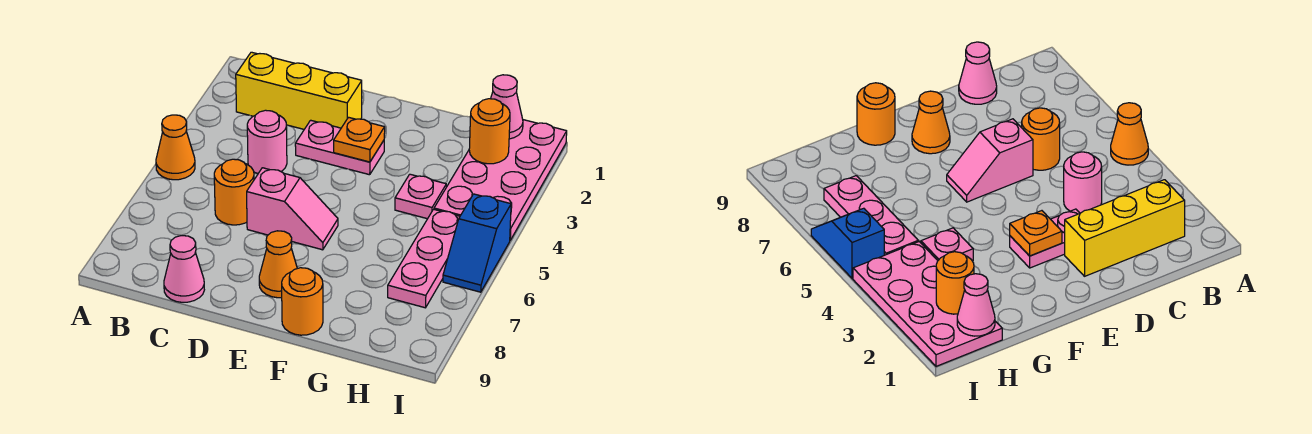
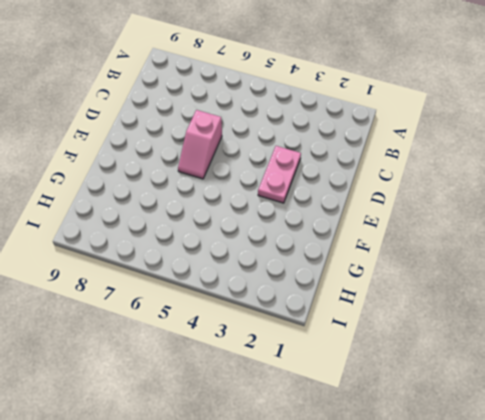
none -> orange 1x1 cone [156,115,195,180]
none -> yellow 1x3 brick [236,52,362,129]
none -> pink 1x1 round brick [247,110,287,174]

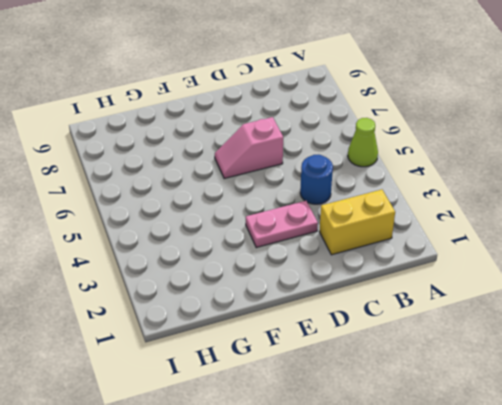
lime 1x1 cone [348,118,378,167] -> orange 1x1 cone [156,115,195,180]
yellow 1x2 brick [319,189,395,255] -> yellow 1x3 brick [236,52,362,129]
blue 1x1 round brick [300,155,333,204] -> pink 1x1 round brick [247,110,287,174]
none -> orange 1x1 round brick [214,159,254,225]
none -> pink 1x1 cone [164,236,204,302]
none -> orange 1x1 cone [259,231,297,298]

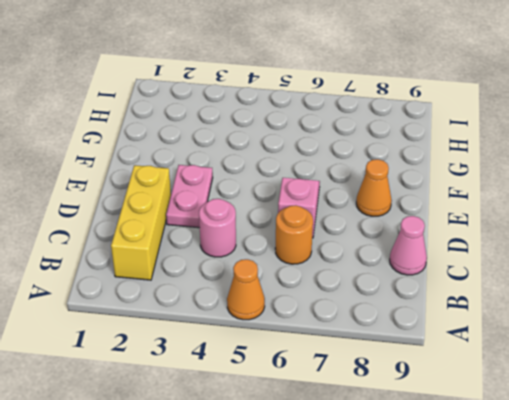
none -> orange 1x1 round brick [282,268,323,335]
none -> pink 1x1 plate [395,174,446,219]
none -> pink 2x4 plate [434,120,567,240]

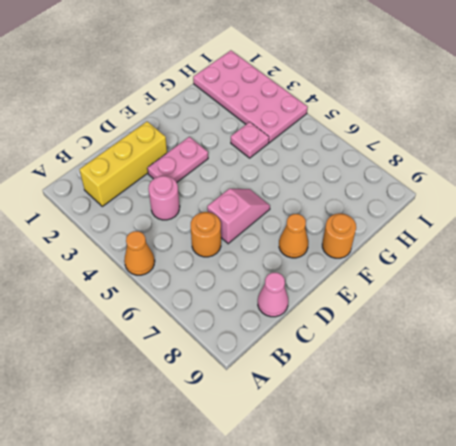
none -> pink 1x3 plate [388,209,460,308]
none -> blue 1x2 slope [443,194,511,292]
none -> orange 1x1 plate [334,117,385,162]

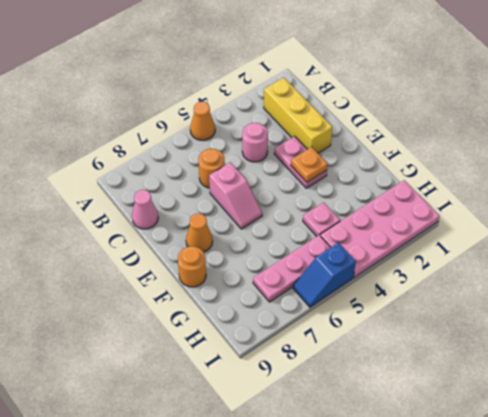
none -> pink 1x1 cone [491,75,523,139]
none -> orange 1x1 round brick [469,99,510,164]

